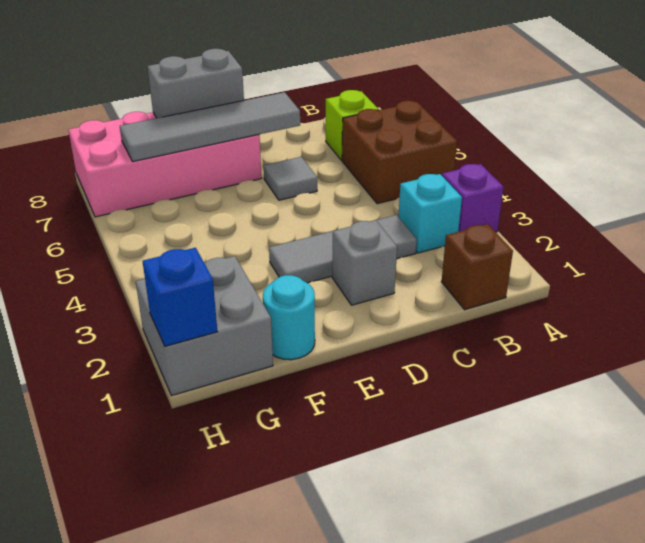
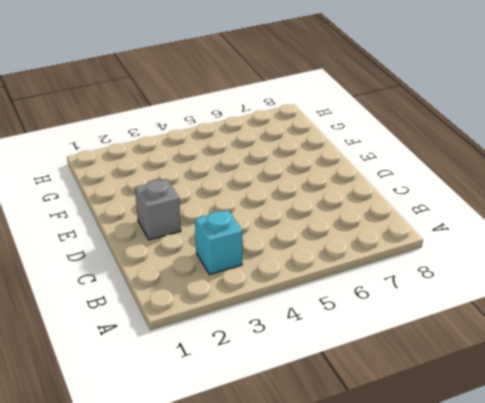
none -> purple 1x1 brick [442,164,504,232]
none -> brown 2x2 brick [342,101,457,204]
none -> brown 1x1 brick [441,224,513,310]

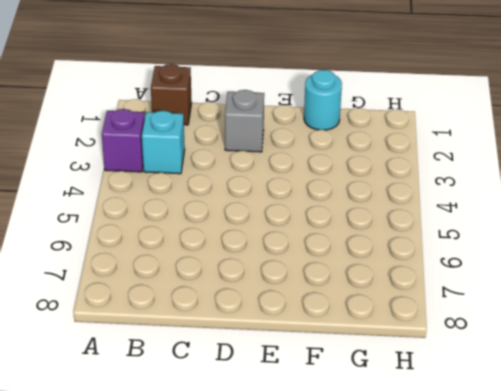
none -> brown 2x2 brick [342,101,457,204]
none -> lime 1x1 brick [326,90,379,160]
none -> grey 1x3 tile [269,215,417,283]

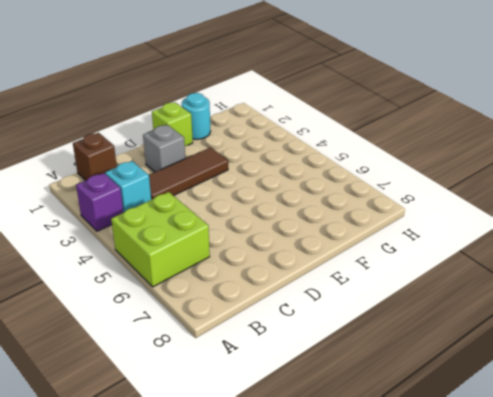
lime 2x2 brick [111,192,210,287] -> brown 2x2 brick [342,101,457,204]
brown 1x3 tile [149,147,228,200] -> grey 1x3 tile [269,215,417,283]
lime 1x1 brick [152,102,193,146] -> lime 1x1 brick moved to [326,90,379,160]
none -> grey 1x1 tile [264,157,317,200]
none -> pink 2x4 brick [68,112,262,217]
none -> grey 2x2 brick [136,256,273,396]

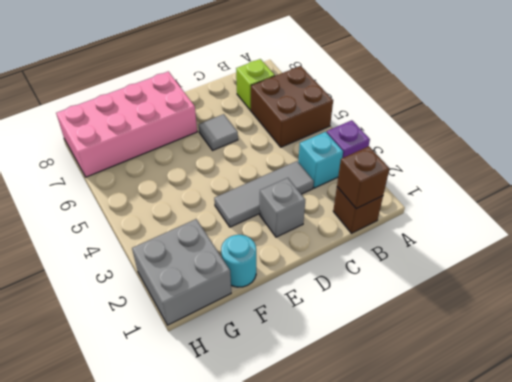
brown 1x1 brick [337,146,390,209] -> none
none -> grey 1x4 tile [120,92,300,162]
none -> grey 1x2 brick [147,49,244,118]
none -> blue 1x1 brick [143,248,217,346]

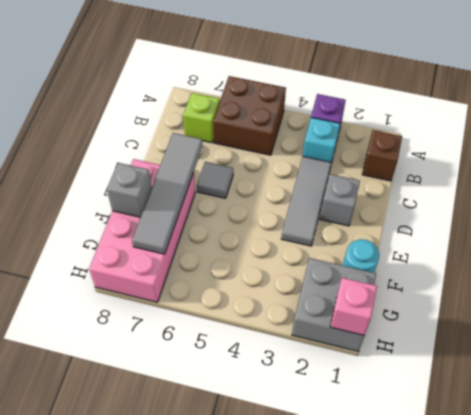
grey 1x1 brick [107,163,152,217] -> grey 1x2 brick [147,49,244,118]
pink 1x1 brick [330,278,377,335] -> blue 1x1 brick [143,248,217,346]

